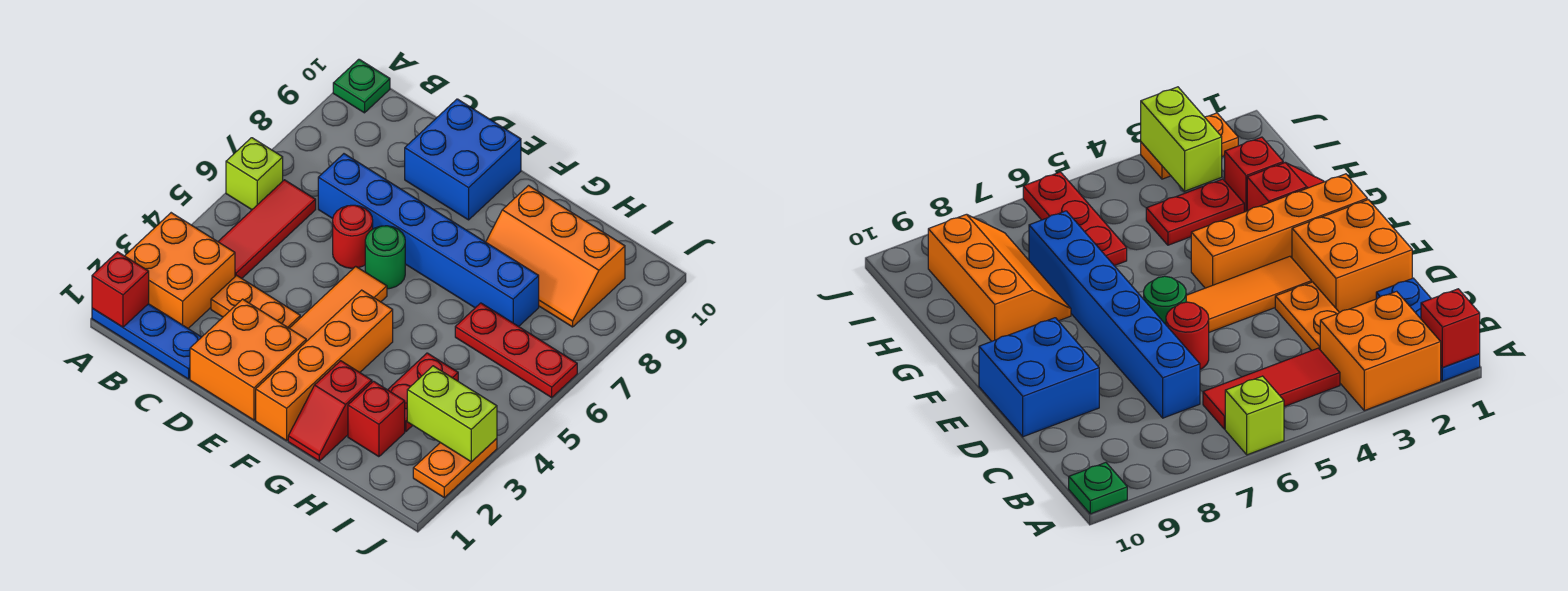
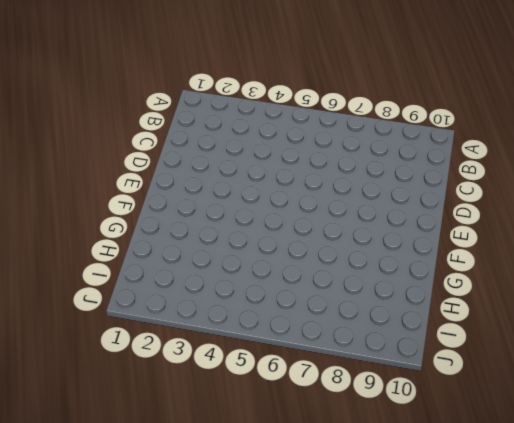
none -> blue 1x3 plate [92,304,201,379]
none -> orange 2x2 brick [125,213,235,328]
none -> lime 1x1 brick [226,138,283,210]

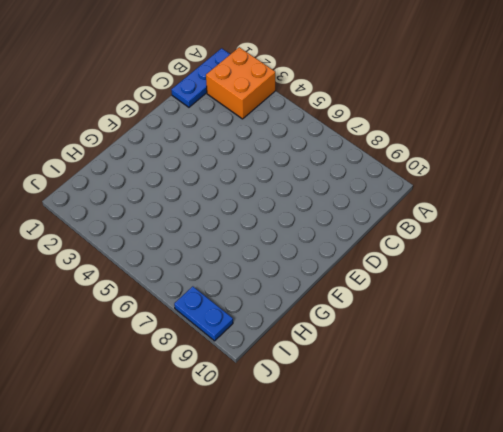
blue 1x2 plate [174,286,233,341] -> none
none -> lime 1x1 brick [226,138,283,210]
none -> green 1x1 plate [333,59,390,113]
none -> red 1x3 tile [218,180,316,278]

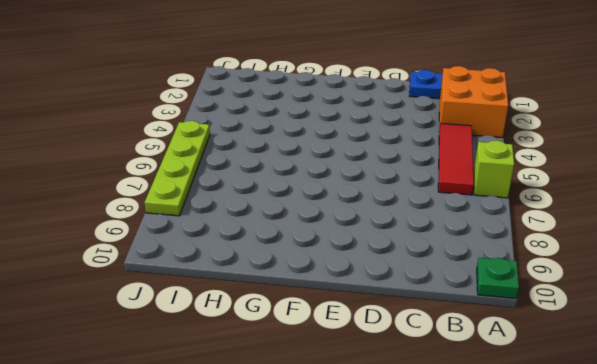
lime 1x4 plate [145,121,210,216] -> red 1x3 plate [455,303,577,397]
none -> orange 1x2 plate [211,275,300,328]
none -> blue 1x6 brick [318,154,539,326]
none -> orange 2x2 brick [190,299,306,420]

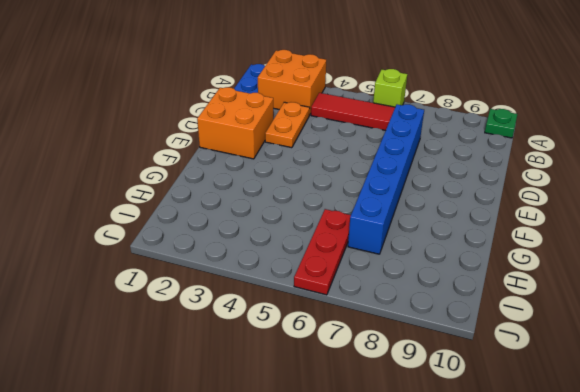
none -> red 1x1 round brick [333,205,373,268]
none -> blue 2x2 brick [405,99,521,220]
none -> orange 1x3 tile [289,266,387,341]

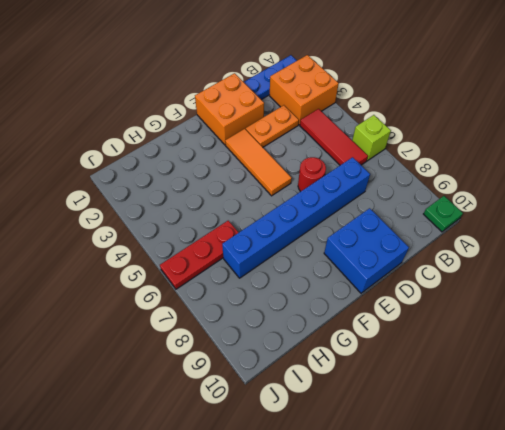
none -> green 1x1 round brick [365,226,405,289]
none -> orange 1x4 brick [256,290,393,441]
none -> red 1x2 slope [288,361,372,461]

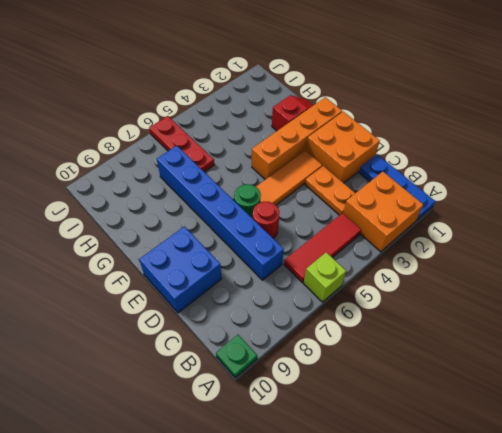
none -> orange 2x3 slope [486,186,625,327]
none -> red 1x1 brick [348,381,405,457]
none -> red 1x2 plate [388,353,458,432]

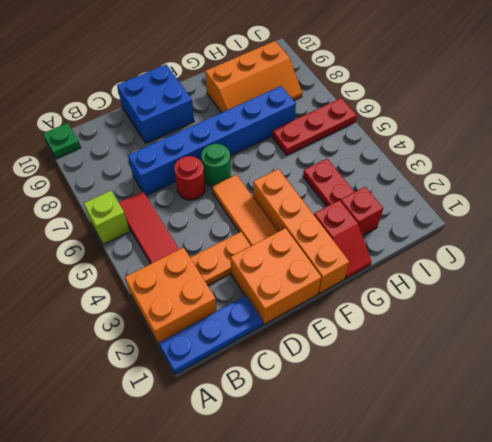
none -> orange 1x2 plate [413,439,497,498]
none -> red 1x1 brick [92,252,149,327]
none -> lime 1x2 brick [407,366,497,462]

